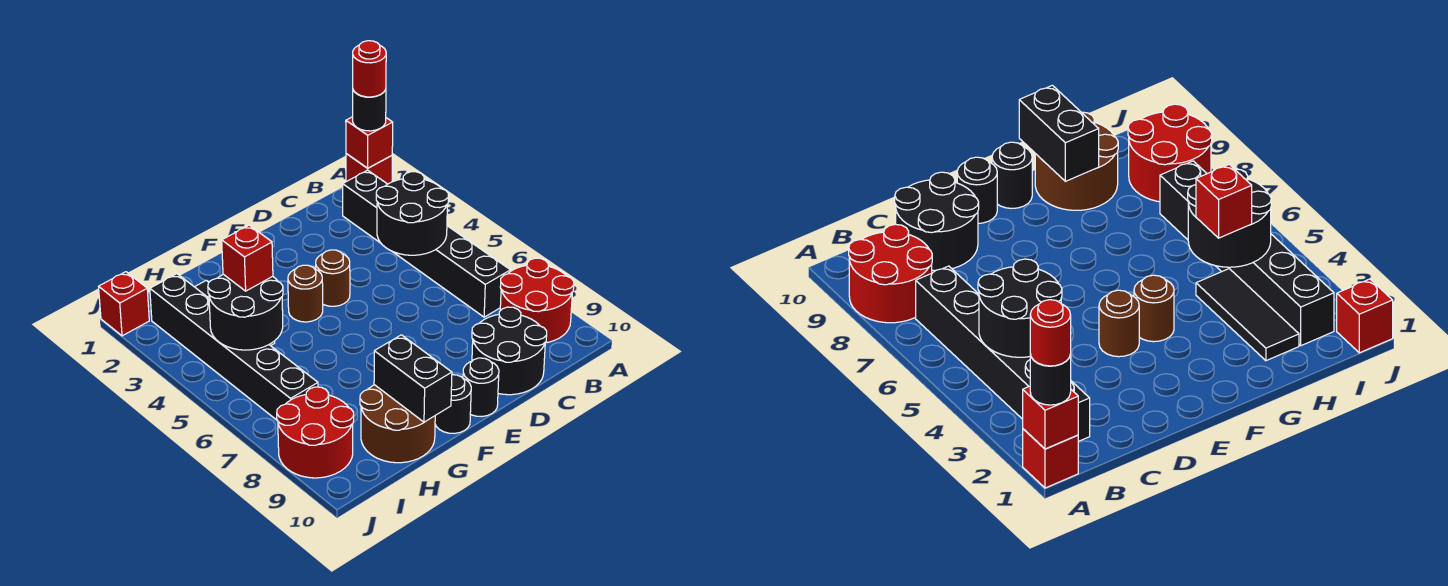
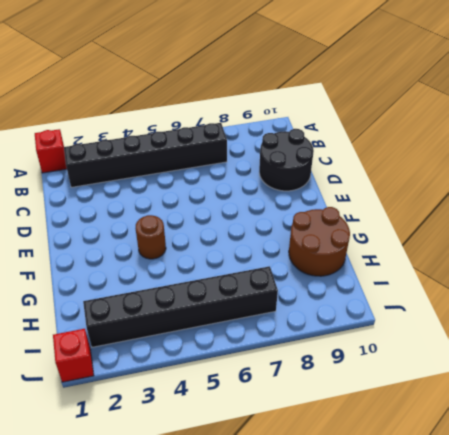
none -> red 2x2 round brick [500,258,574,343]
none -> brown 1x1 round brick [316,250,350,306]
none -> black 1x1 round brick [463,358,499,416]

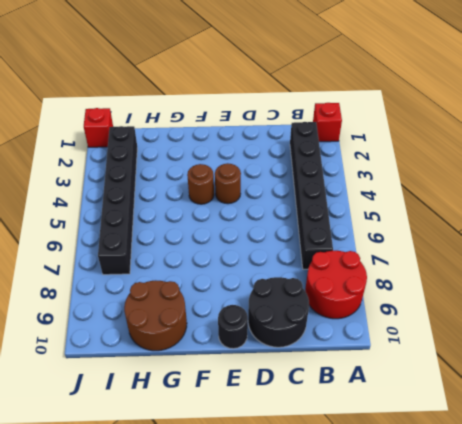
none -> black 1x1 round brick [435,375,471,433]
none -> black 1x3 tile [1196,269,1299,361]
none -> red 2x2 round brick [277,387,354,478]

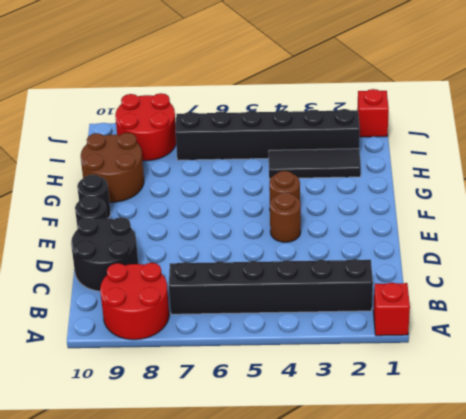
none -> red 1x1 brick [346,117,393,168]
none -> black 2x2 round brick [376,172,449,255]
none -> black 1x2 brick [374,335,452,422]

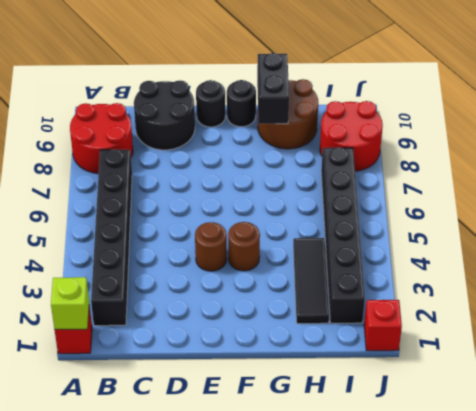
lime 1x1 brick [51,277,89,329] -> red 1x1 brick [346,117,393,168]
none -> black 2x2 round brick [376,172,449,255]
none -> black 2x2 round brick [208,274,283,350]
none -> black 1x1 round brick [353,90,386,131]

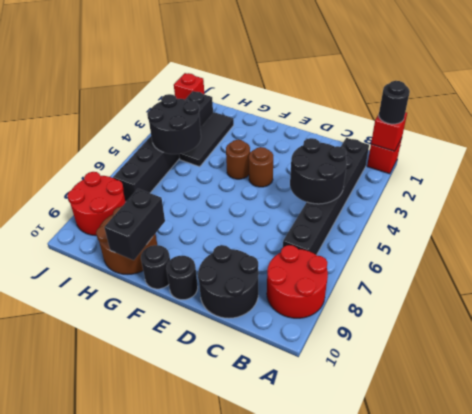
none -> red 1x1 brick [222,225,273,291]
none -> red 1x1 round brick [353,41,386,97]

